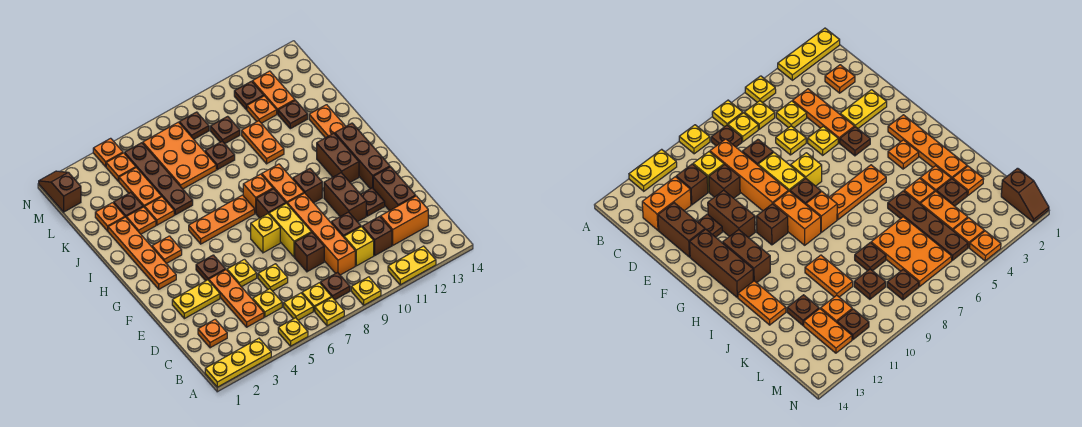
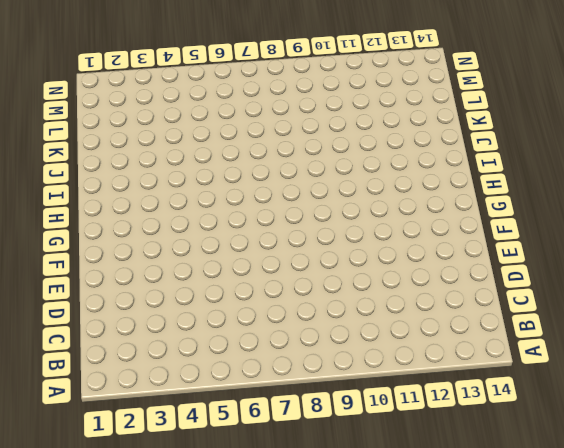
none -> yellow 1x3 plate [205,338,271,387]
none -> yellow 1x1 plate [278,318,308,346]
none -> yellow 1x1 plate [315,297,344,326]
none -> yellow 1x1 plate [351,277,381,305]

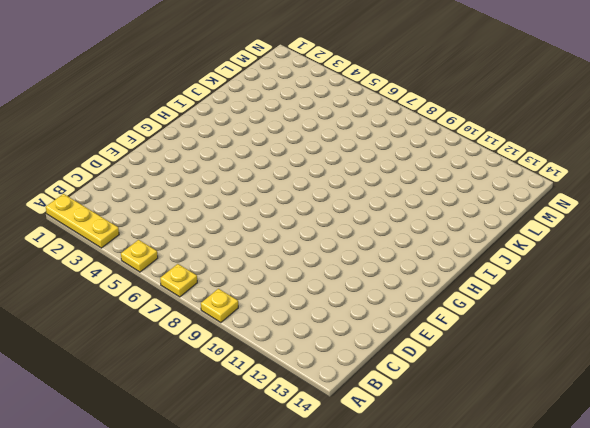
none -> yellow 1x2 plate [388,246,436,285]
none -> yellow 1x1 plate [284,293,313,320]
none -> yellow 1x1 plate [302,283,332,311]
none -> brown 1x1 plate [320,272,350,300]

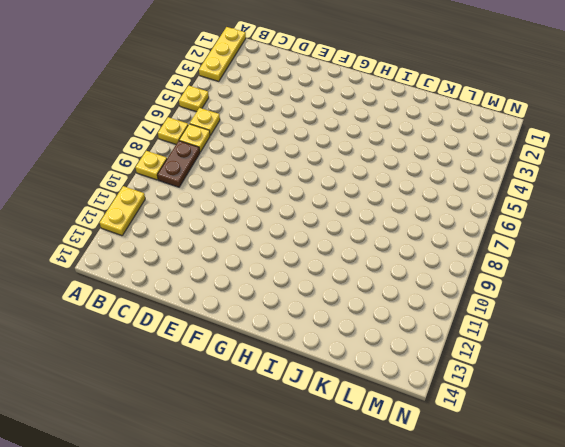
brown 1x2 plate [157,141,200,187] -> brown 1x1 plate [320,272,350,300]
none -> orange 1x1 plate [198,319,227,348]
none -> orange 1x3 plate [209,270,264,327]
none -> yellow 1x1 plate [253,289,282,317]
none -> orange 1x4 brick [287,193,355,275]

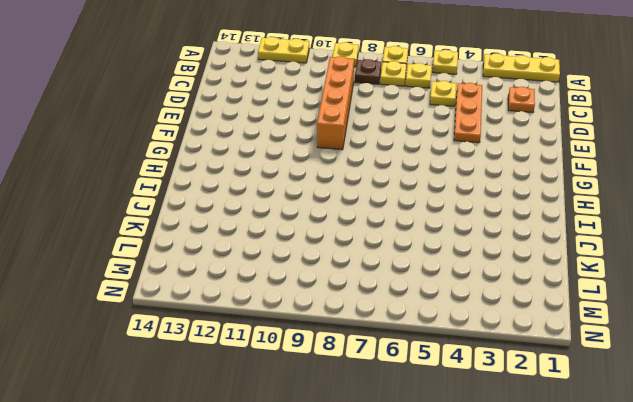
none -> yellow 1x1 brick [344,227,374,266]
none -> brown 1x1 brick [362,216,392,256]
none -> orange 1x2 brick [381,196,428,245]
none -> yellow 1x1 plate [258,264,288,291]

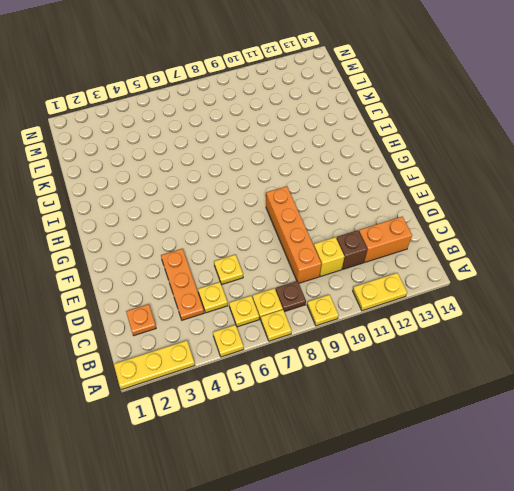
none -> brown 1x1 brick [295,233,324,272]
none -> brown 1x1 brick [331,212,361,237]
none -> brown 1x2 brick [373,167,416,211]
none -> yellow 1x2 plate [172,280,220,319]

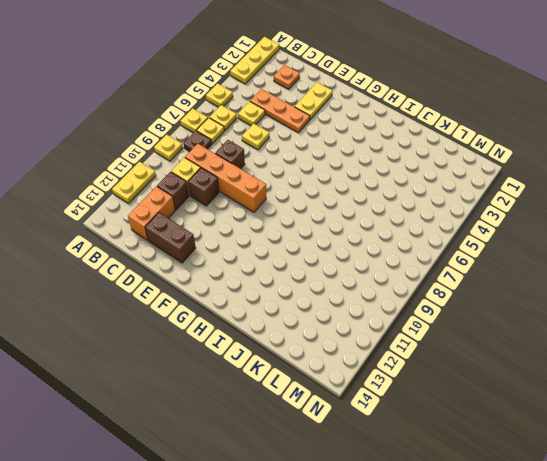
none -> yellow 1x1 plate [227,259,257,287]
none -> yellow 1x2 brick [269,203,311,257]
none -> brown 1x2 brick [324,173,366,222]
none -> brown 1x1 plate [361,188,385,216]

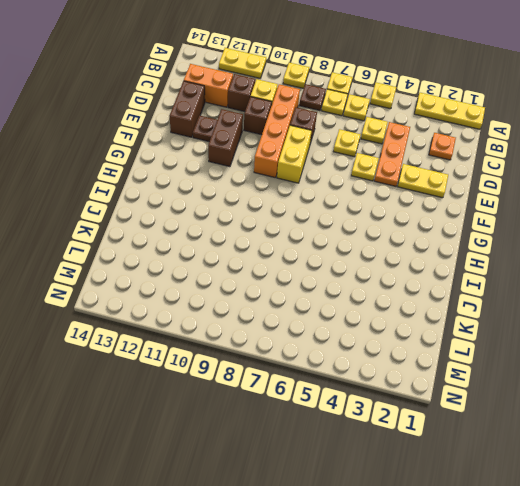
none -> brown 1x1 plate [196,255,226,281]
none -> yellow 1x1 brick [251,214,280,253]
none -> brown 1x3 brick [335,123,390,189]
none -> orange 1x4 plate [108,217,176,289]

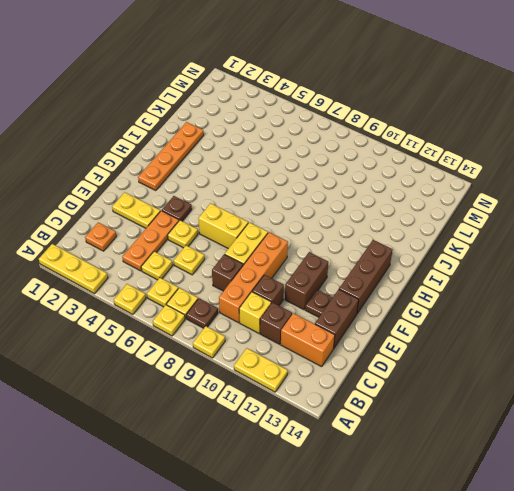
yellow 1x2 brick [198,203,248,249] -> yellow 1x1 brick [251,214,280,253]
none -> brown 1x1 brick [256,189,286,218]
none -> orange 1x2 brick [262,164,304,203]
none -> brown 1x1 brick [293,169,322,203]
none -> brown 1x2 brick [317,133,359,182]

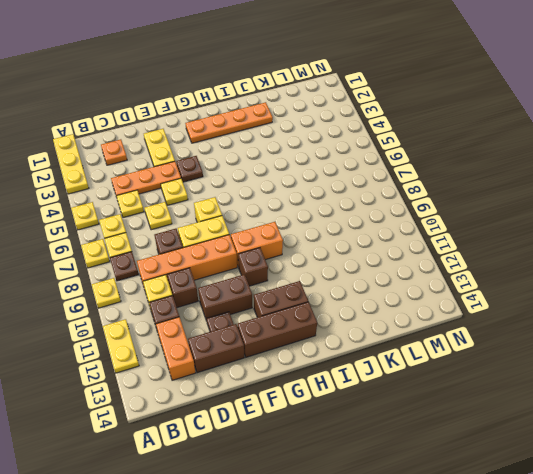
none -> brown 1x1 brick [256,189,286,218]
none -> orange 1x1 plate [152,236,182,264]
none -> orange 1x3 plate [189,195,255,244]
none -> orange 1x1 brick [243,174,273,213]

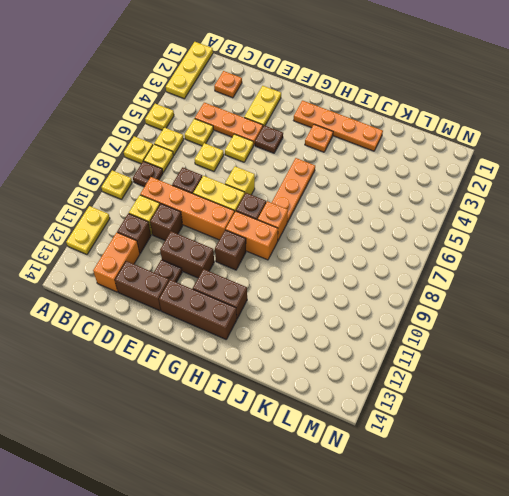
none -> orange 1x2 plate [309,105,346,138]
none -> orange 1x1 plate [126,207,156,234]
none -> orange 1x1 plate [145,197,174,225]
none -> brown 1x4 plate [125,143,193,215]

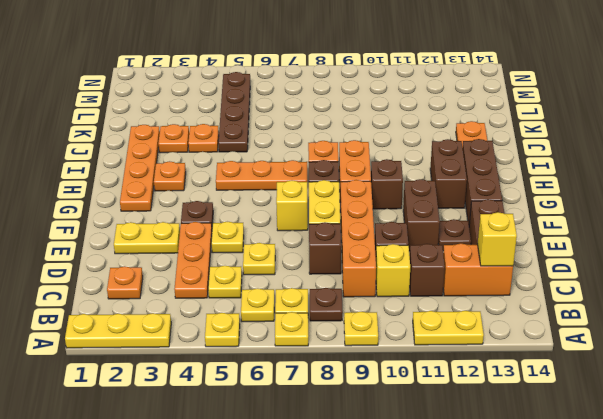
yellow 1x1 brick [477,212,517,266] -> none
none -> orange 1x2 plate [242,121,284,164]
none -> orange 1x1 plate [95,203,125,231]
none -> brown 1x1 plate [114,192,143,217]
none -> orange 1x2 plate [119,168,161,208]

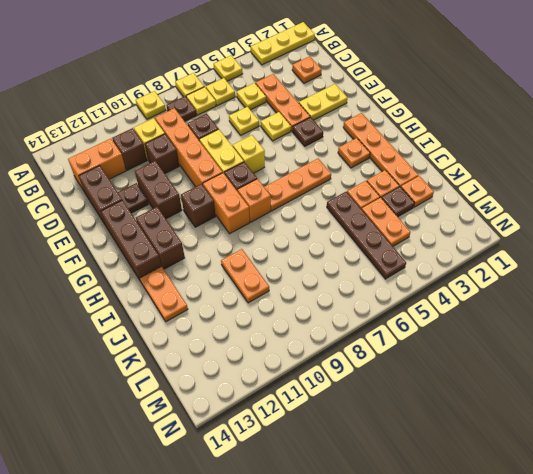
none -> yellow 1x2 plate [388,246,436,285]
none -> orange 2x3 plate [143,122,216,189]
none -> brown 1x1 plate [205,141,235,170]
none -> brown 1x1 plate [278,100,308,129]

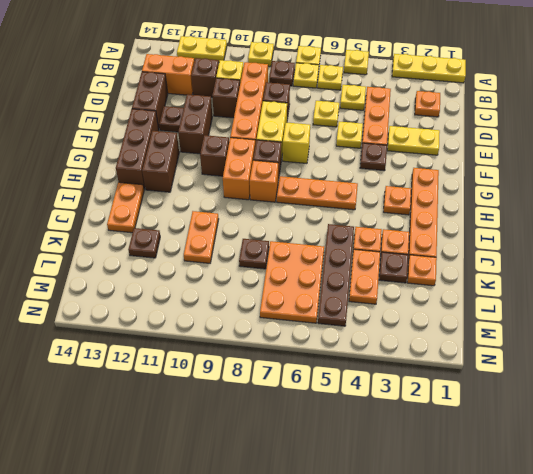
none -> brown 1x1 plate [210,116,240,143]
none -> orange 1x1 plate [247,96,277,123]
none -> orange 1x2 plate [252,71,295,114]
none -> brown 1x2 slope [39,171,81,212]

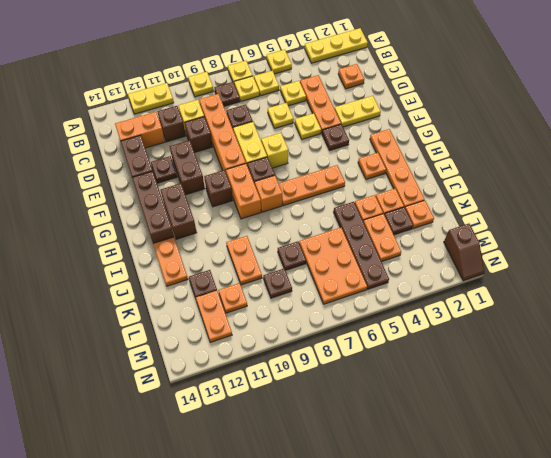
none -> orange 1x1 plate [106,153,136,181]
none -> brown 1x1 plate [179,112,209,139]
none -> brown 1x1 plate [234,81,264,110]
none -> orange 1x1 plate [93,138,123,167]

